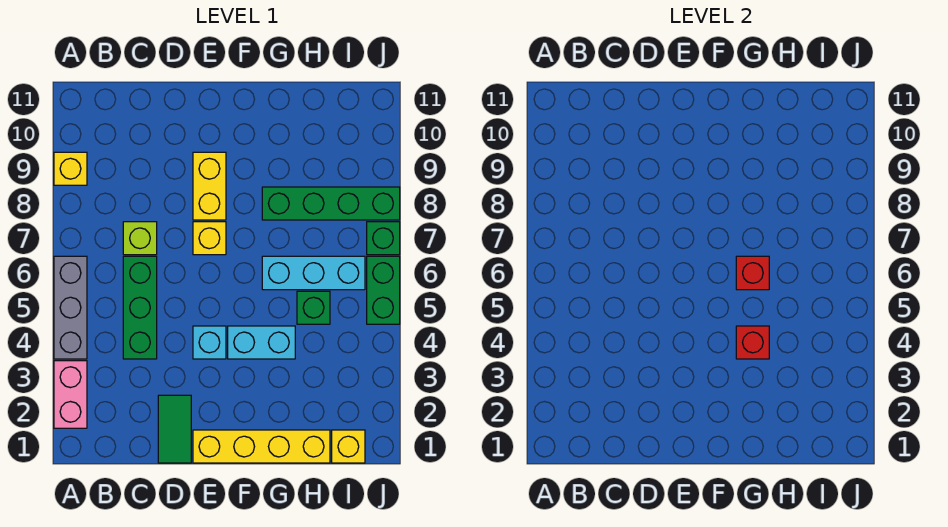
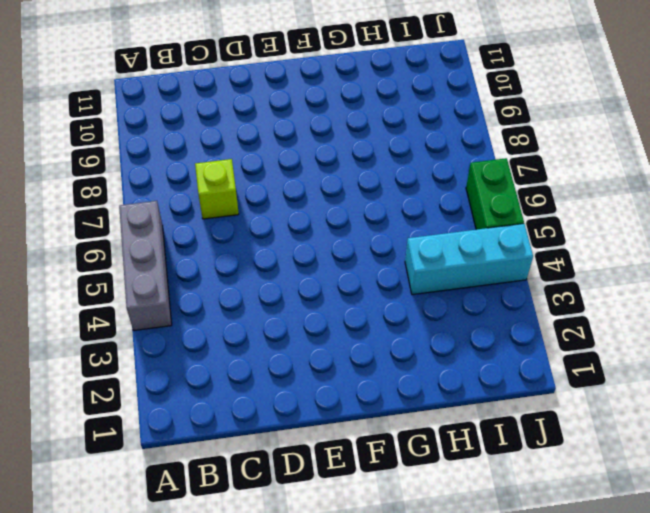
cyan 1x3 brick [405,224,533,295] -> cyan 1x3 brick moved to [262,256,365,290]
none -> pink 1x2 brick [54,361,87,428]
none -> yellow 1x1 brick [54,152,87,185]
none -> green 1x3 brick [123,256,157,359]

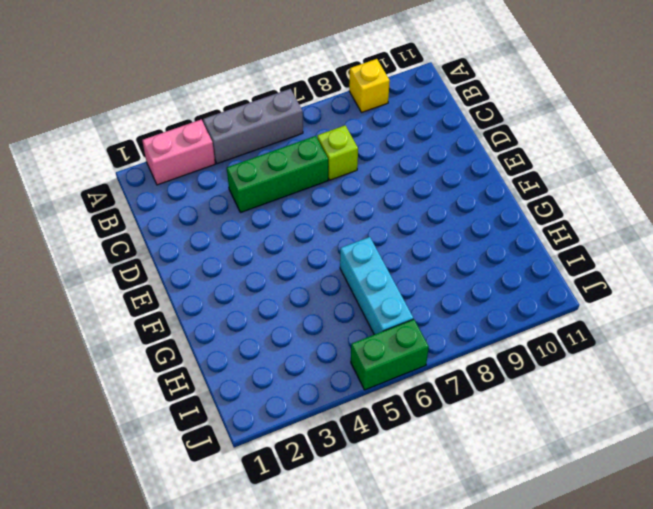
none -> green 1x2 tile [158,395,191,463]
none -> yellow 1x4 brick [193,430,330,463]
none -> cyan 1x1 brick [193,326,226,359]

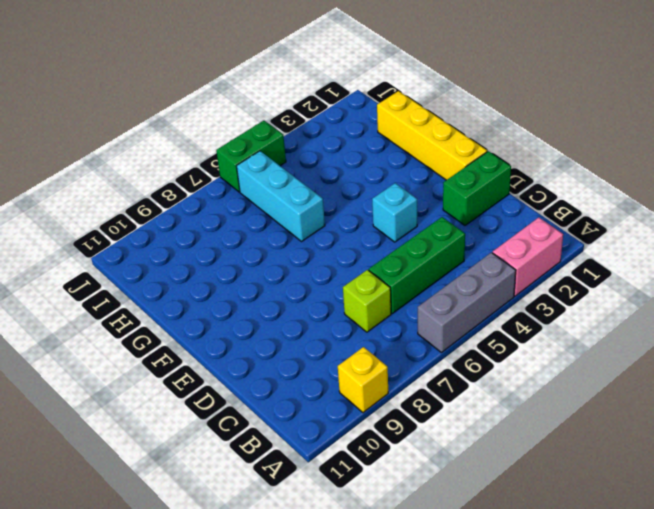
green 1x2 brick [443,151,511,226] -> green 1x2 tile [158,395,191,463]
none -> yellow 1x1 brick [193,222,226,255]
none -> yellow 1x2 brick [193,152,226,220]
none -> cyan 1x2 brick [228,326,295,359]

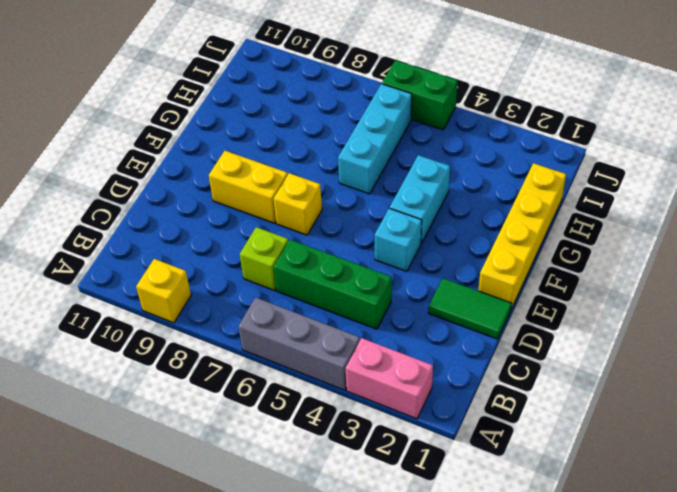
none -> green 1x4 brick [262,187,400,220]
none -> green 1x1 brick [297,291,330,324]
none -> yellow 1x1 brick [332,430,365,463]

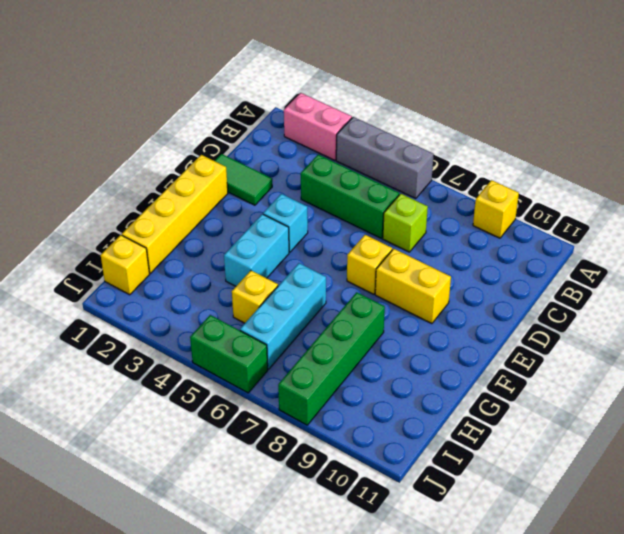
yellow 1x1 brick [232,271,278,323] -> green 1x1 brick [297,291,330,324]
none -> green 1x1 brick [367,222,400,255]
none -> red 1x1 brick [736,326,769,359]
none -> red 1x1 brick [736,256,769,290]

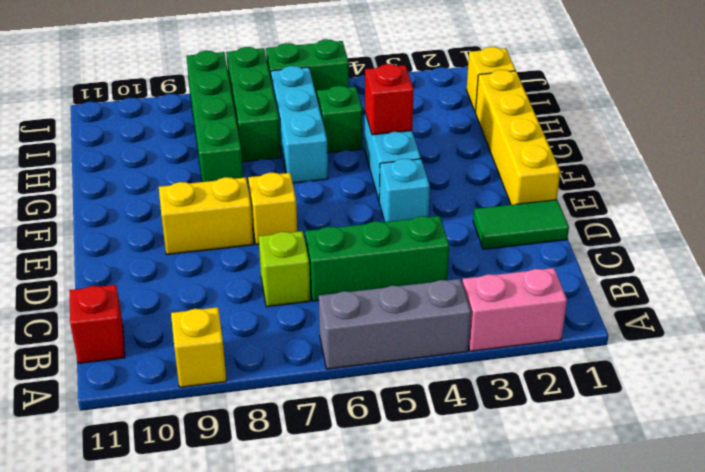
red 1x1 brick [69,285,125,363] -> red 1x1 brick moved to [736,256,769,290]
green 1x3 brick [226,47,281,162] -> green 1x1 brick [367,222,400,255]

